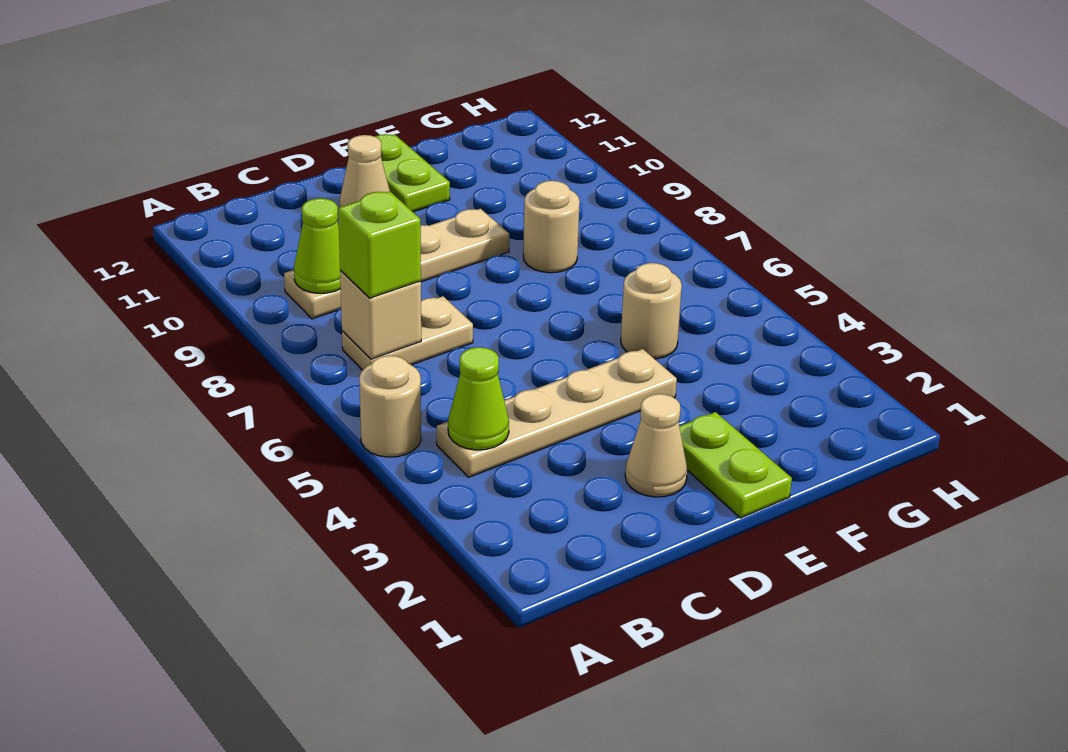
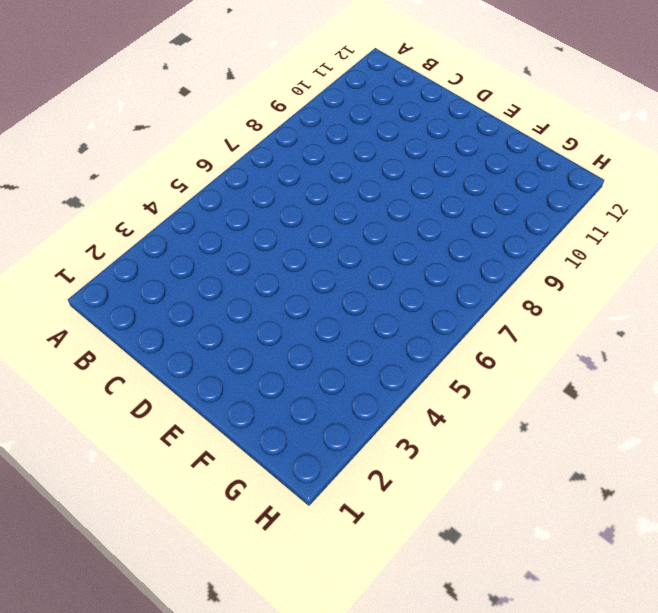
none -> tan 1x1 round brick [359,356,421,457]
none -> tan 1x4 plate [437,349,677,477]
none -> tan 1x2 plate [342,296,473,370]

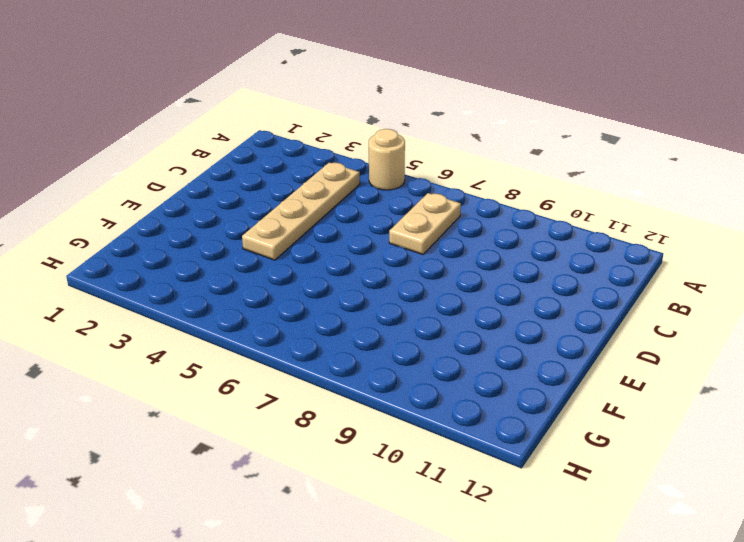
none -> tan 1x4 plate [284,209,509,319]
none -> tan 1x1 cone [625,394,687,497]
none -> tan 1x1 cone [340,135,390,207]

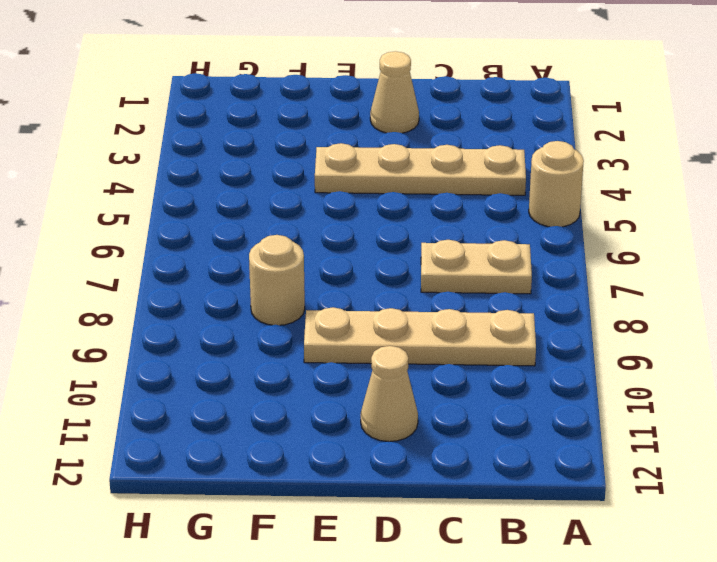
none -> lime 1x2 plate [679,412,792,518]
none -> lime 1x2 plate [375,134,450,212]
none -> tan 1x1 round brick [621,263,682,359]

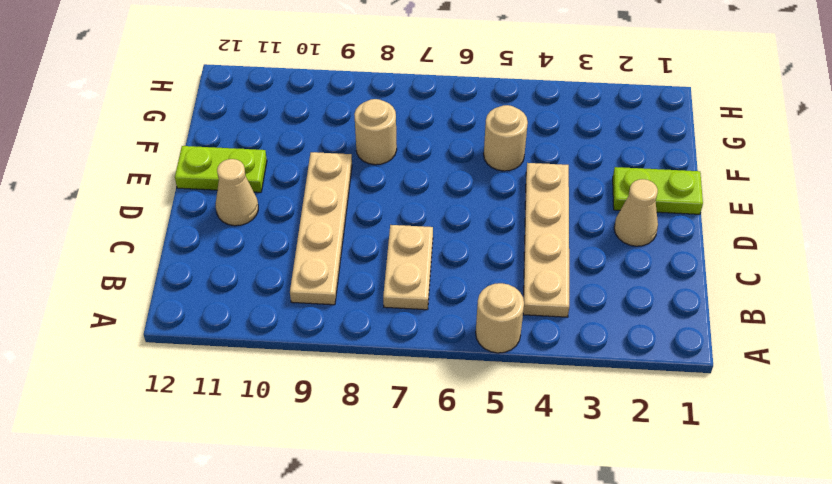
none -> lime 1x1 cone [448,347,509,450]
none -> tan 1x1 brick [340,270,421,359]
none -> lime 1x1 cone [294,198,341,293]

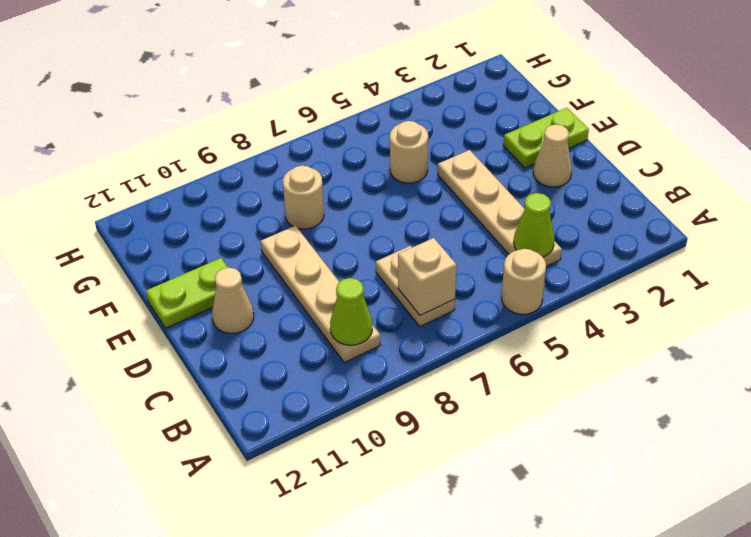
none -> lime 1x1 brick [338,191,421,298]

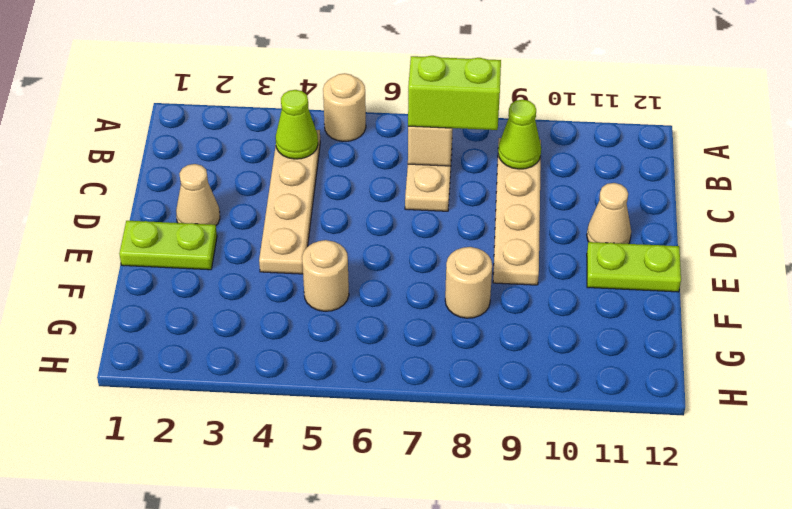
lime 1x2 brick [408,56,501,130] -> lime 1x1 brick [338,191,421,298]

